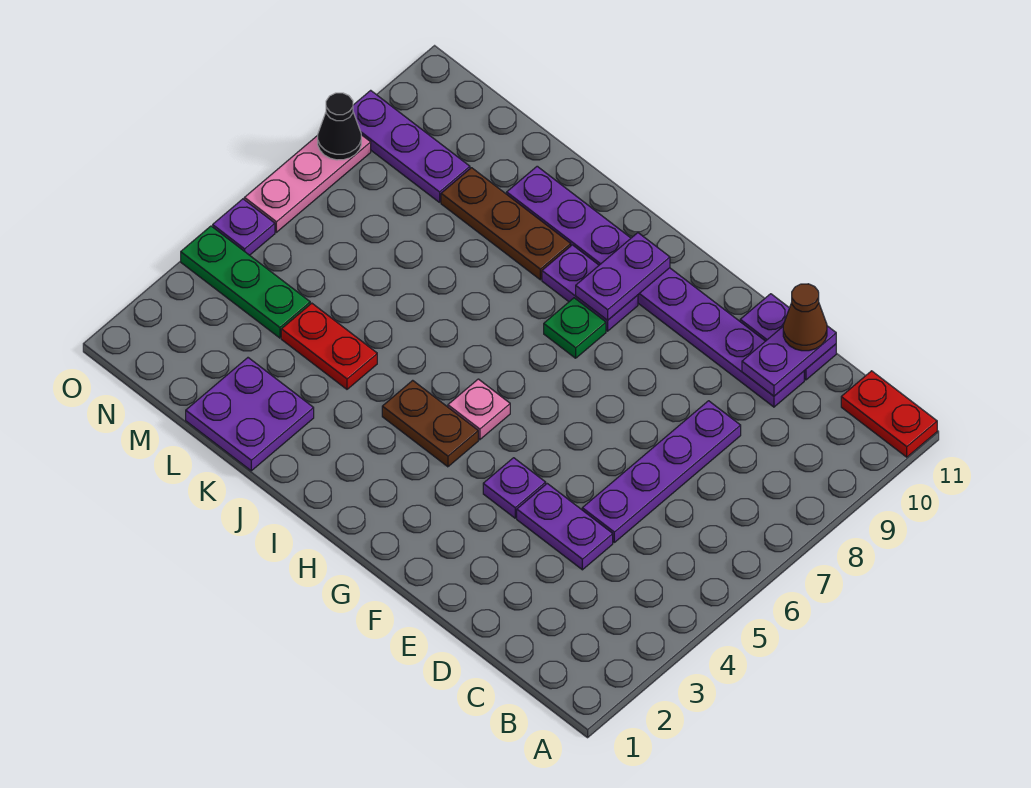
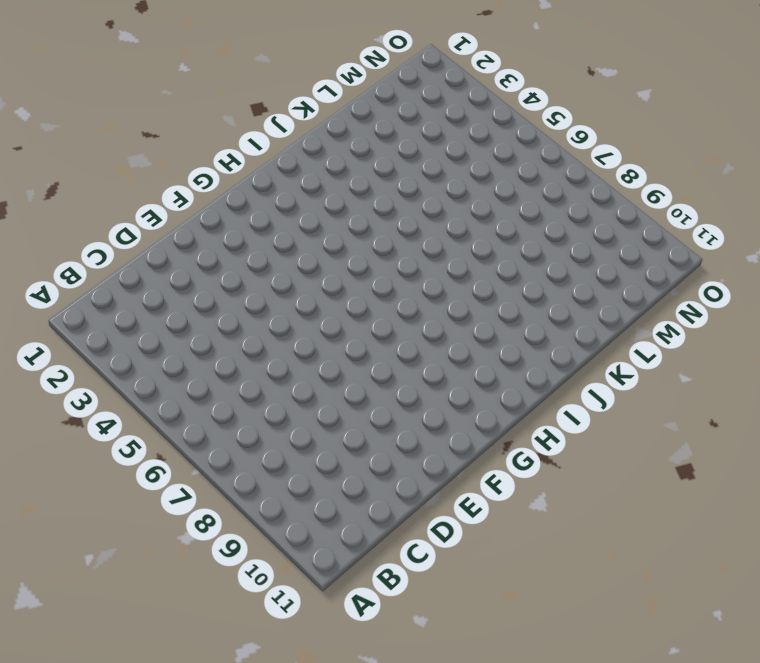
none -> red 1x2 plate [841,371,937,457]
none -> purple 1x2 plate [517,484,613,570]
none -> purple 1x4 plate [582,401,741,542]

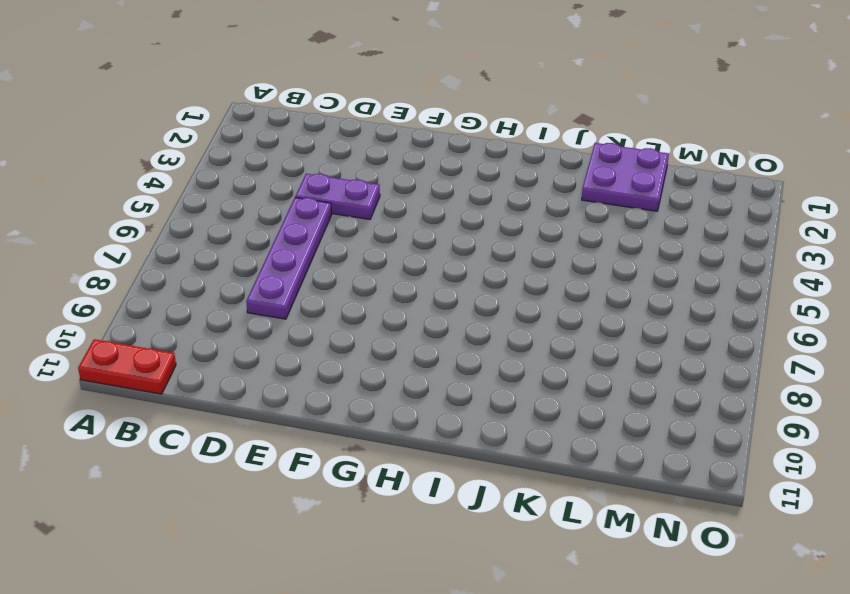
none -> purple 1x8 plate [507,166,804,407]
none -> purple 1x2 plate [740,294,836,380]
none -> purple 1x1 plate [483,458,546,518]

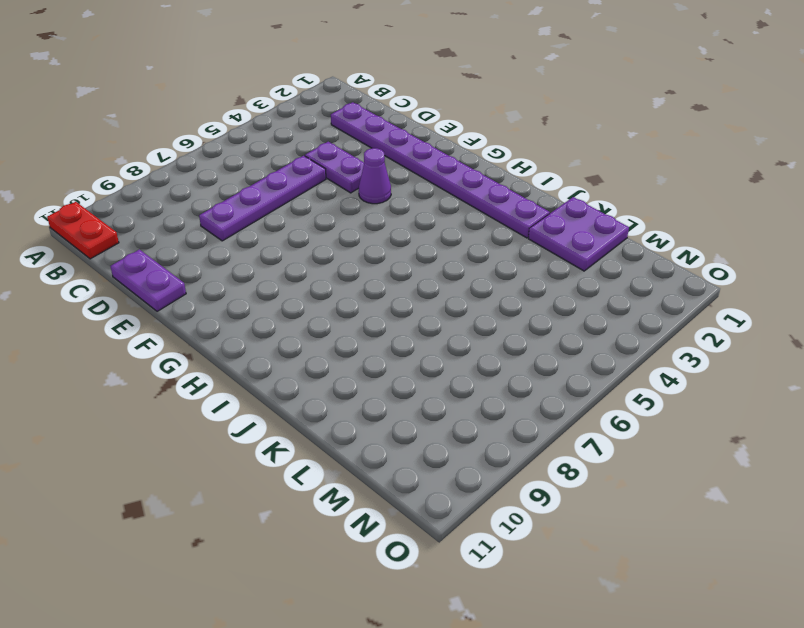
purple 1x8 plate [331,102,550,238] -> purple 1x8 plate moved to [507,166,804,407]
purple 1x1 cone [359,148,391,204] -> purple 1x1 plate [483,458,546,518]
none -> brown 1x2 plate [382,380,478,467]
none -> pink 1x1 plate [448,379,510,440]
none -> green 1x1 plate [544,298,606,358]

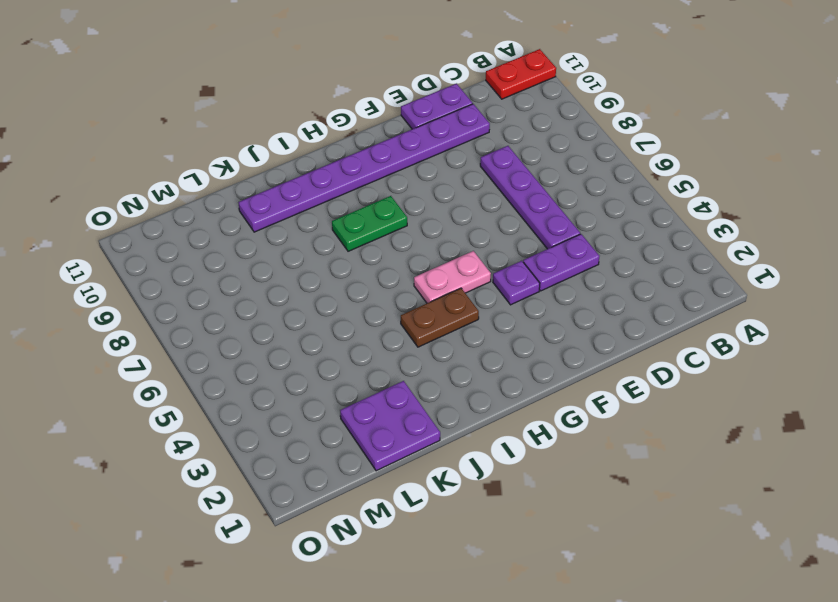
pink 1x2 plate [414,251,491,303] -> pink 1x1 plate [448,379,510,440]
green 1x2 plate [332,196,407,251] -> green 1x1 plate [544,298,606,358]
none -> purple 1x2 plate [542,245,638,331]
none -> brown 1x3 plate [441,168,571,280]
none -> red 1x2 plate [281,303,377,389]

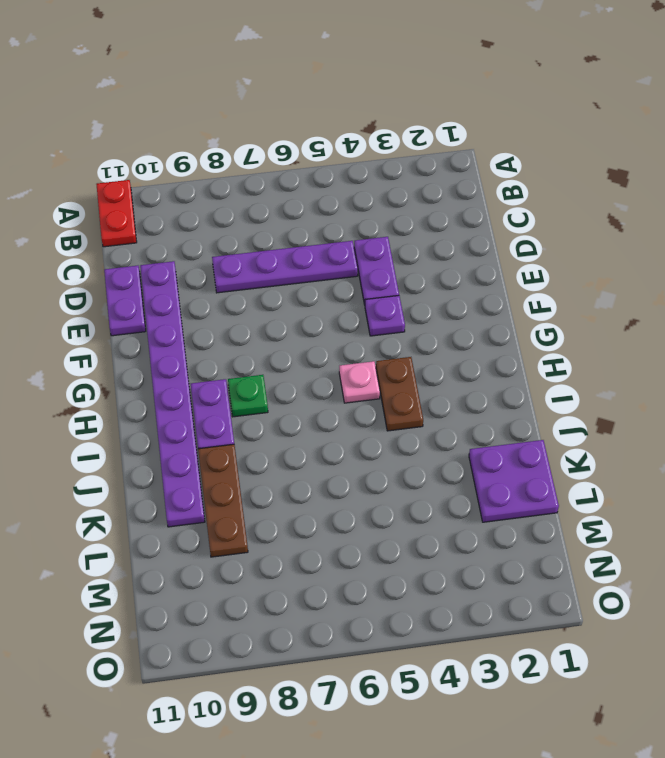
none -> red 1x2 plate [281,303,377,389]
none -> green 1x3 plate [181,226,310,338]
none -> purple 1x3 plate [353,90,470,202]

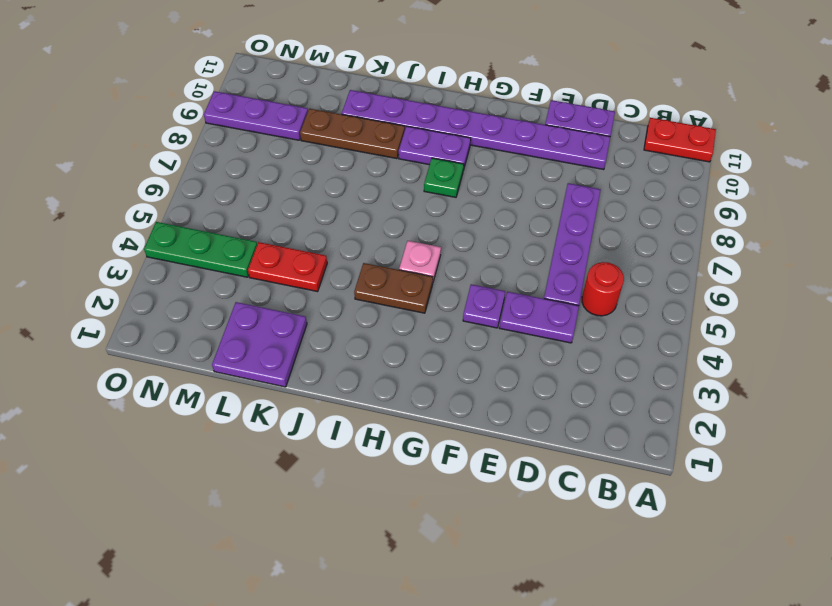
red 1x1 round brick [582,262,624,316] -> none
none -> purple 1x1 plate [213,199,275,255]
none -> pink 1x3 plate [244,135,371,232]
none -> purple 1x2 plate [742,326,836,396]

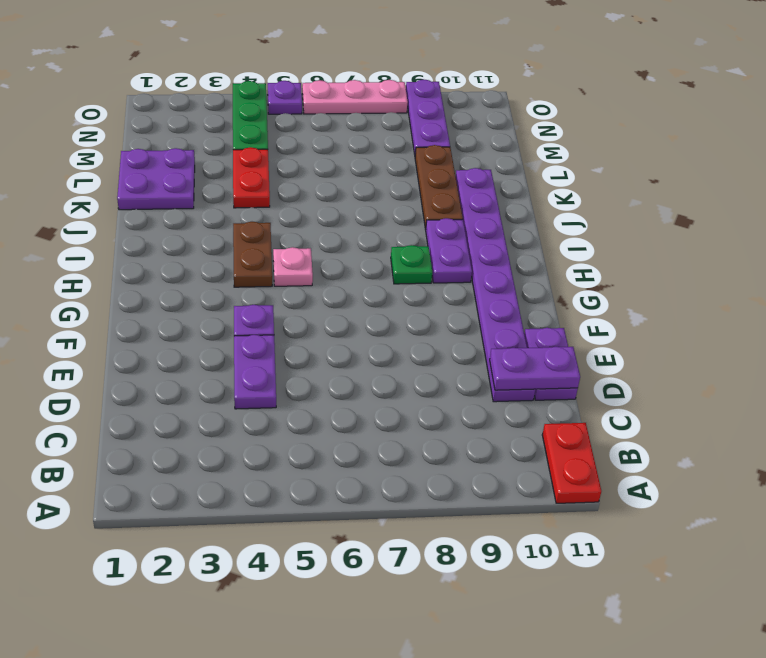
none -> purple 1x4 plate [582,401,741,542]
none -> purple 1x2 plate [576,233,670,320]
none -> black 1x1 cone [318,93,361,160]

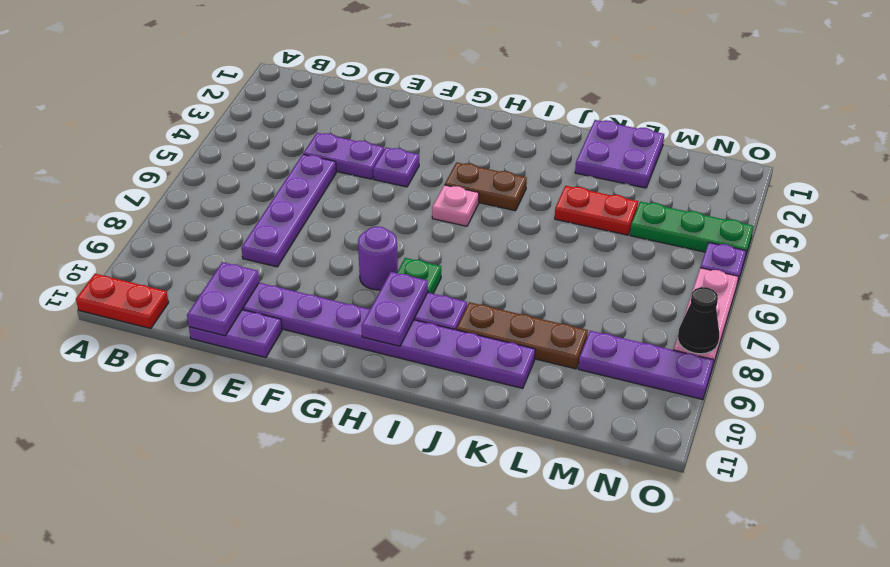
purple 1x1 round brick [358,226,398,290] -> none
none -> brown 1x1 cone [783,284,827,351]

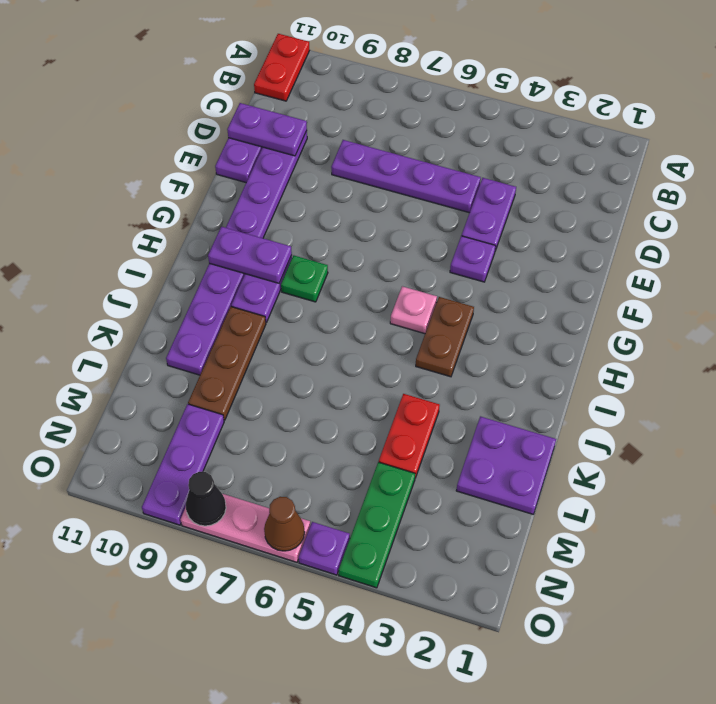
brown 1x1 cone [264,497,305,551] -> brown 1x1 cone moved to [783,284,827,351]

